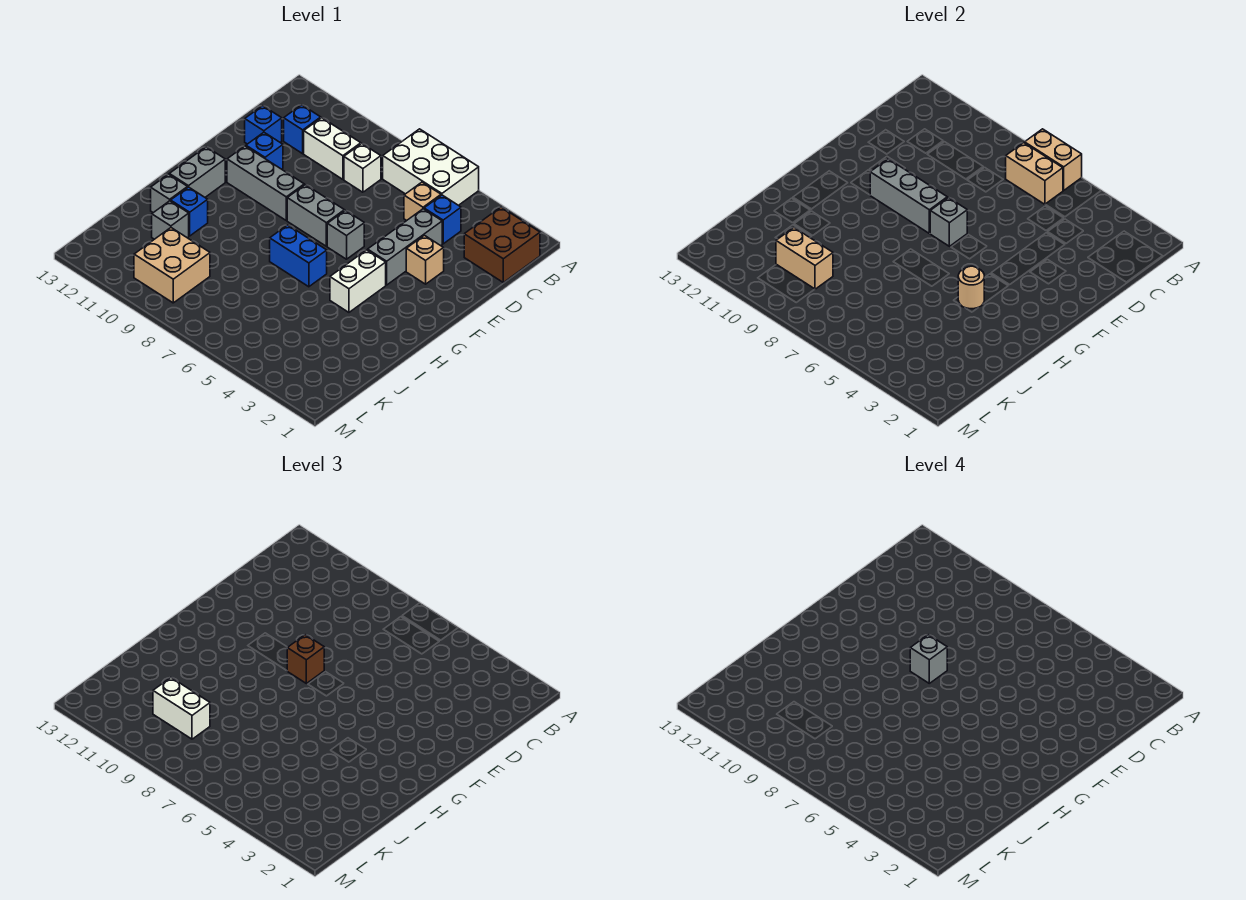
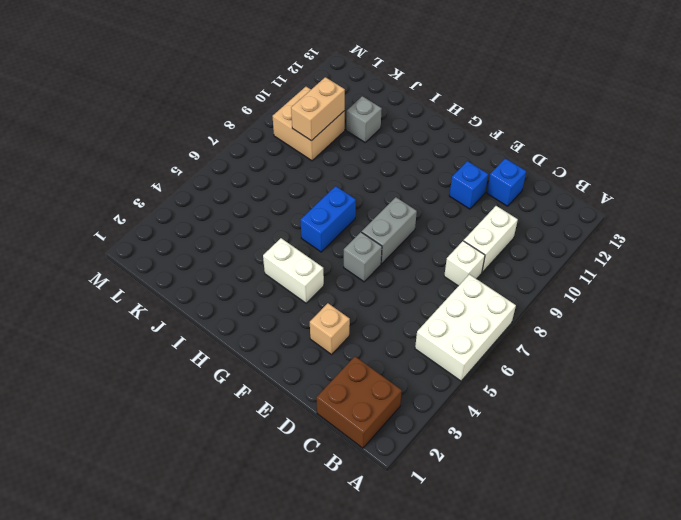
none -> blue 1x1 brick [424,195,461,244]
none -> tan 1x1 brick [404,182,441,221]
none -> blue 1x1 brick [284,105,321,154]
none -> grey 1x3 brick [368,209,442,285]

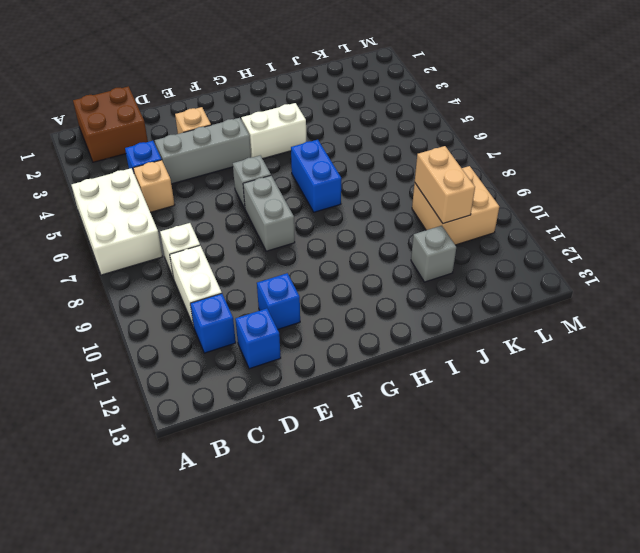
none -> grey 1x3 brick [227,146,304,220]
none -> grey 1x2 brick [169,147,225,197]
none -> blue 1x1 brick [171,187,208,236]
none -> grey 1x1 brick [151,174,188,213]

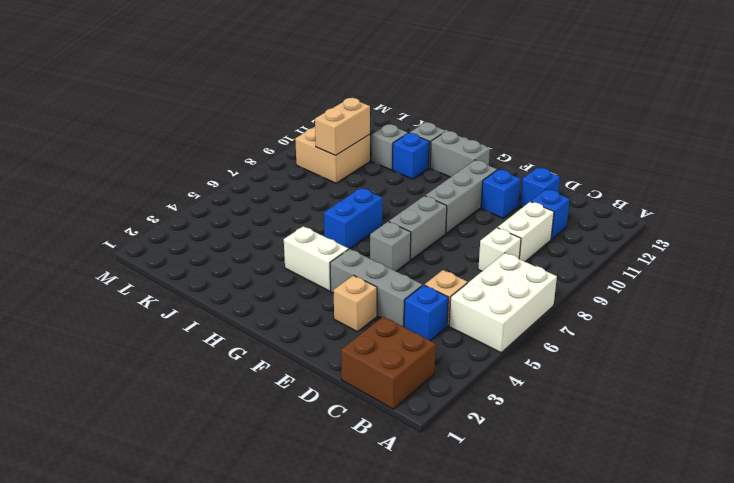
none -> tan 1x2 brick [1025,129,1082,190]
none -> tan 1x2 brick [1006,143,1063,204]
none -> grey 1x1 brick [930,198,967,246]
none -> grey 1x3 brick [870,159,947,234]

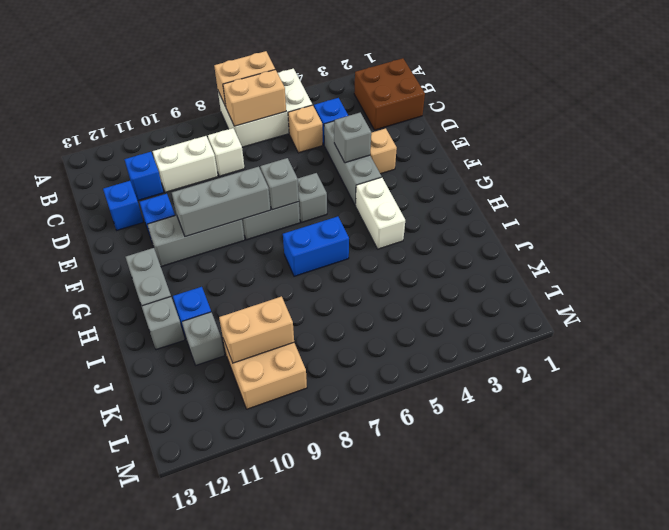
grey 1x1 brick [334,113,371,163] -> grey 1x1 brick moved to [910,635,947,683]
none -> tan 1x1 round brick [958,266,984,309]
none -> brown 1x1 brick [287,635,324,683]
none -> white 1x2 brick [153,678,210,739]

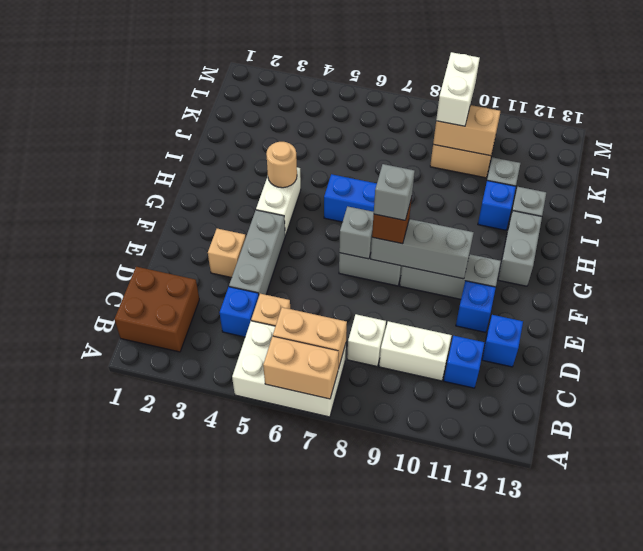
white 1x2 brick [436,52,480,126] -> white 1x2 brick turned to [153,678,210,739]
none -> grey 1x1 brick [327,210,364,259]

